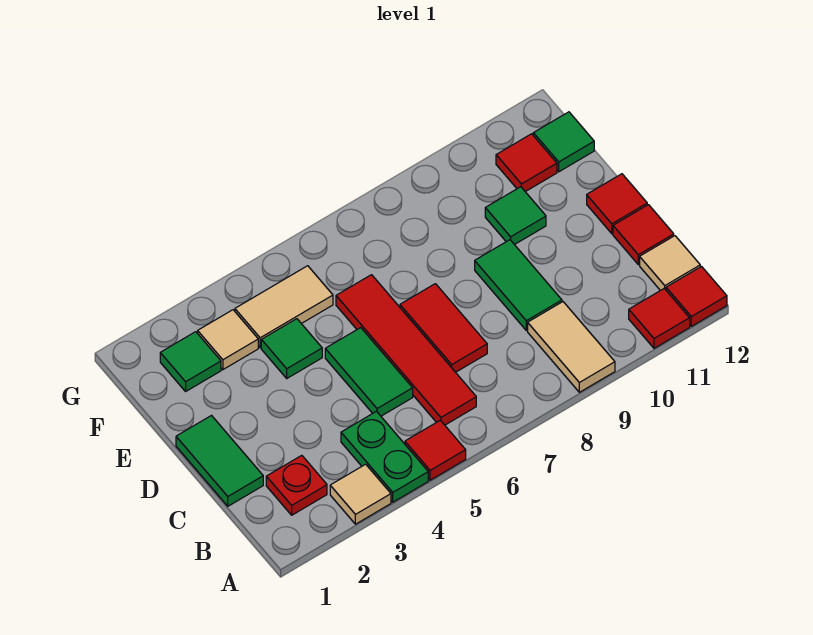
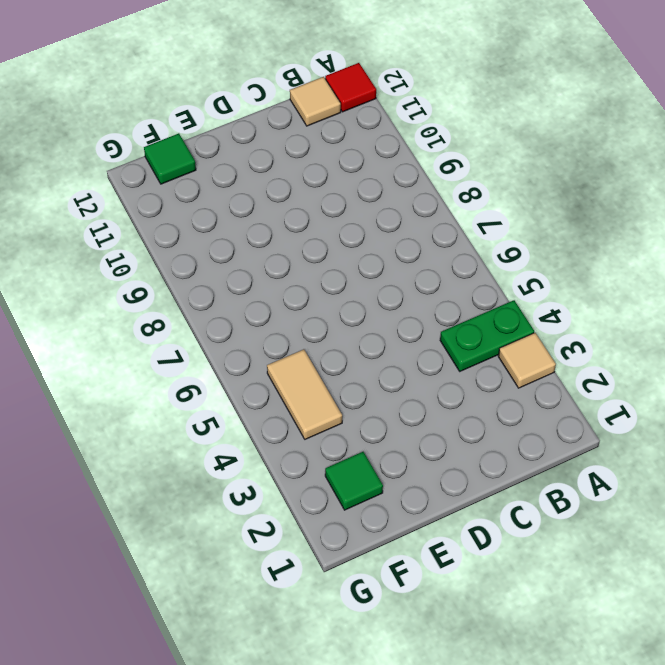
none -> red 1x1 tile [405,420,466,480]
none -> tan 1x2 tile [528,302,615,392]
none -> red 1x1 tile [629,289,690,348]

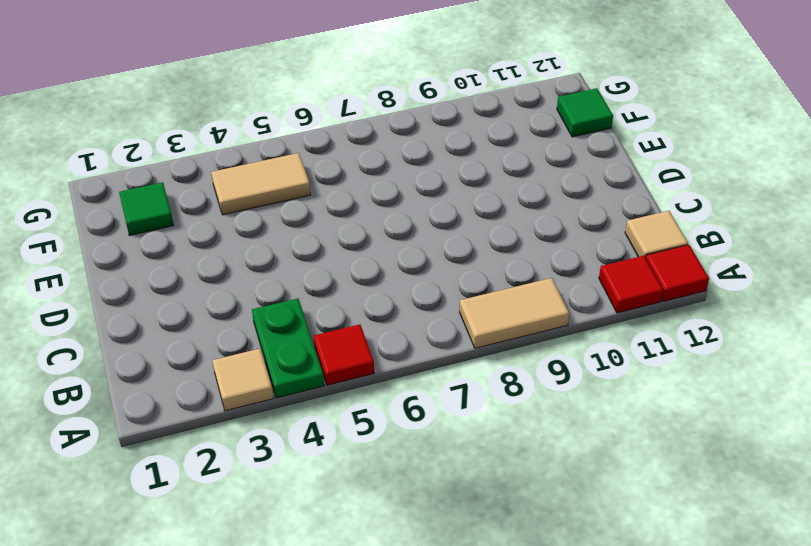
tan 1x2 tile [460,278,569,348] -> tan 1x2 tile turned to [528,302,615,392]
none -> red 1x1 plate [266,455,327,515]
none -> red 1x4 tile [336,275,476,425]
none -> green 1x2 tile [176,416,263,506]

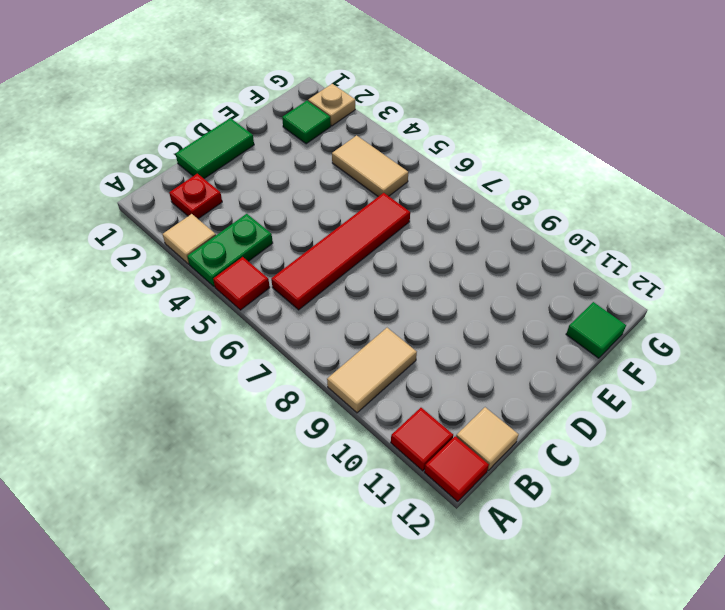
tan 1x1 plate [308,84,355,126] -> none
none -> green 1x2 tile [325,328,413,416]
none -> red 1x2 tile [400,284,487,372]
none -> green 1x2 tile [475,240,562,330]

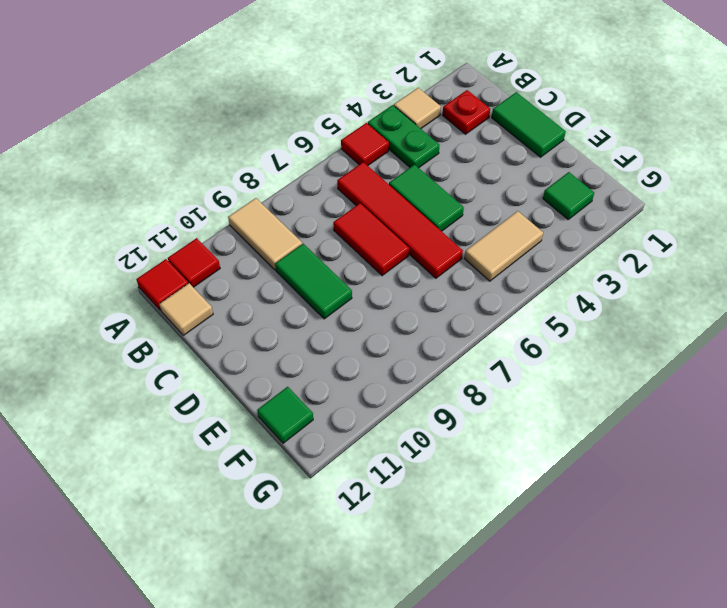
none -> red 1x1 tile [613,205,674,264]
none -> red 1x1 tile [587,174,647,234]
none -> green 1x1 tile [261,319,322,378]

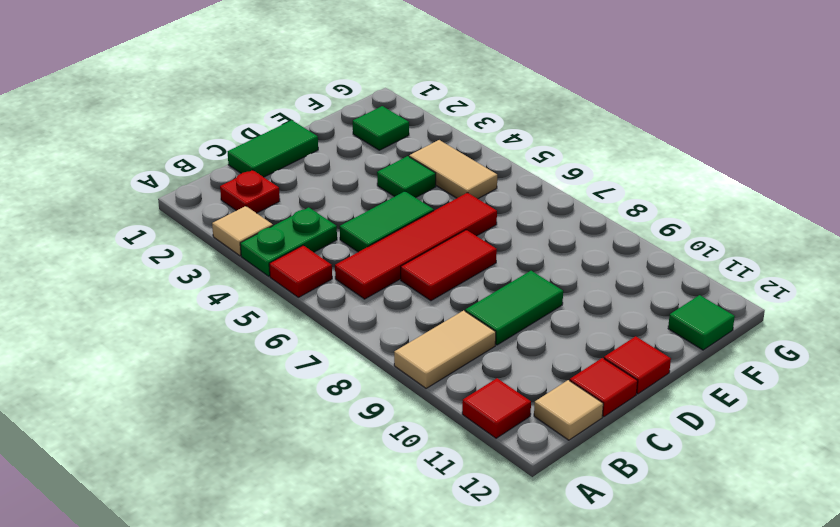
none -> red 1x1 tile [666,267,727,326]
none -> green 1x1 tile [485,187,546,245]
none -> tan 1x1 tile [198,310,258,369]

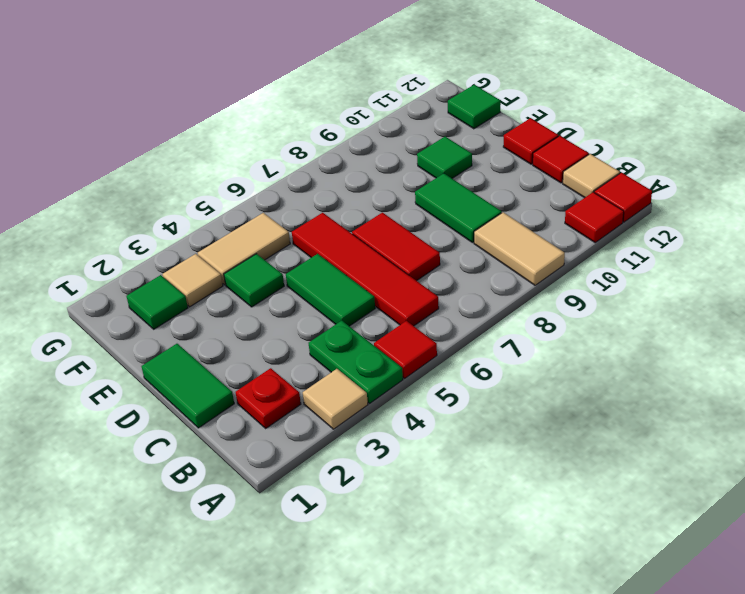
none -> red 1x1 tile [496,134,557,192]

